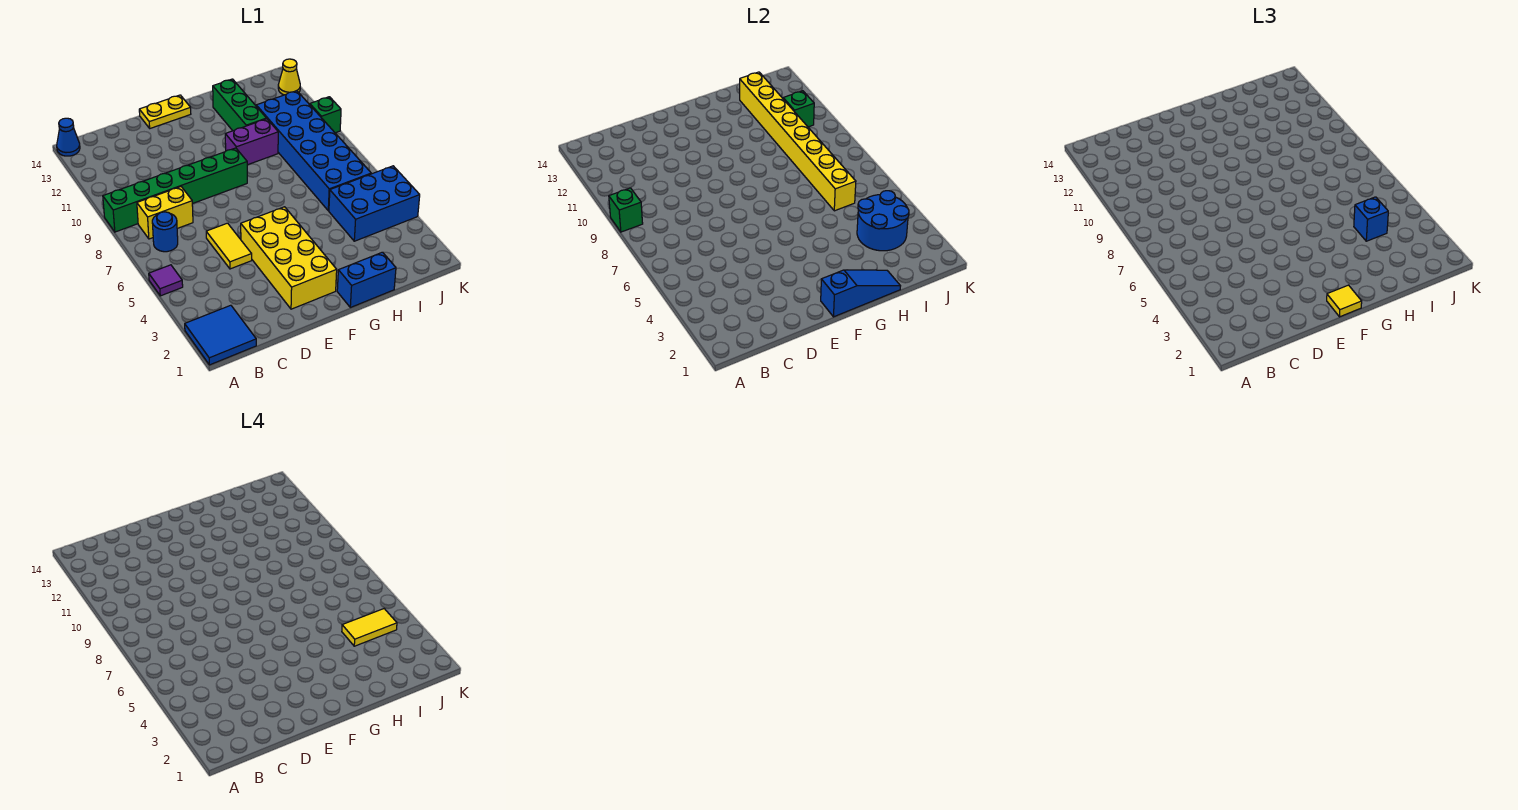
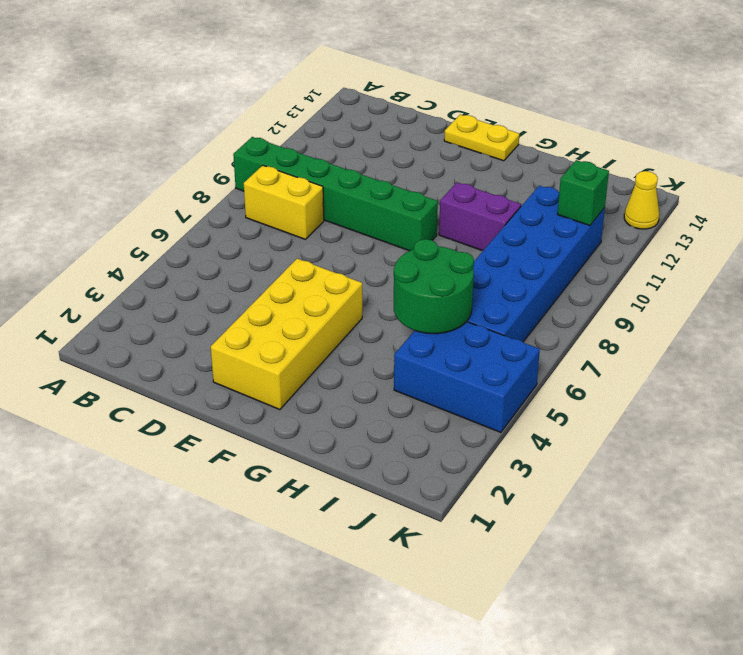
green 2x2 round brick [394,239,474,334] -> yellow 1x8 brick [740,72,856,211]
none -> blue 2x2 tile [185,305,256,365]
none -> purple 1x1 tile [149,265,183,296]
none -> blue 1x1 cone [57,118,80,156]

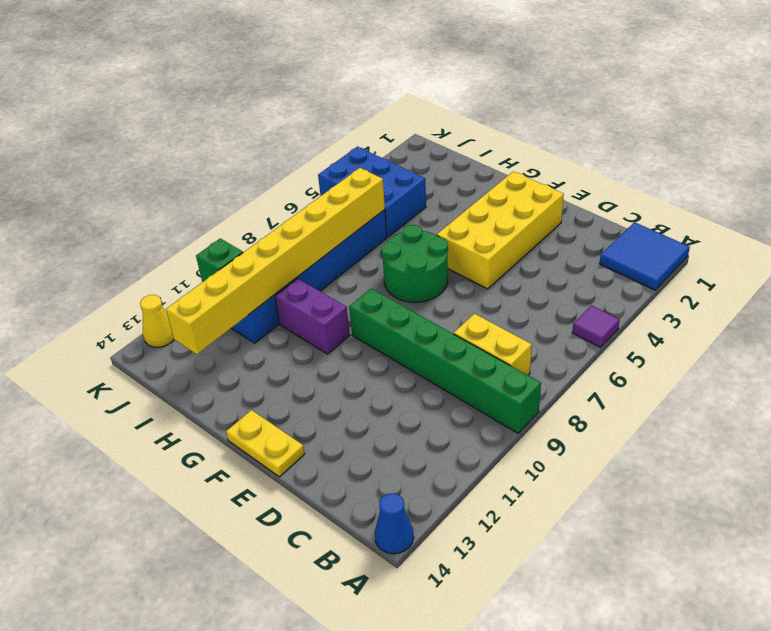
green 2x2 round brick [381,225,448,302] -> none
none -> blue 1x1 round brick [152,212,178,252]
none -> yellow 1x2 tile [206,223,252,269]
none -> blue 1x2 brick [337,252,396,307]

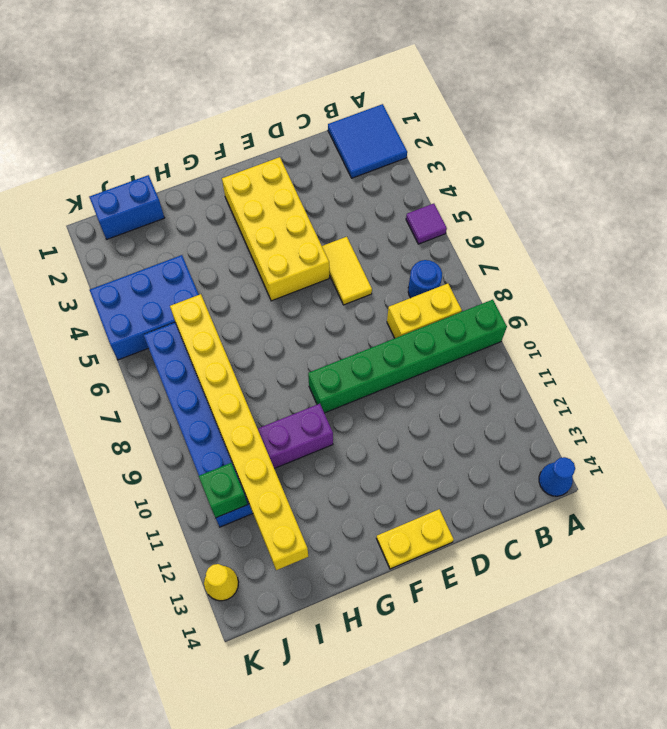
blue 1x2 brick [89,175,164,239] -> blue 1x2 brick moved to [337,252,396,307]
none -> green 1x3 brick [213,79,266,131]
none -> green 1x1 brick [310,97,341,133]
none -> green 1x1 brick [609,188,643,232]

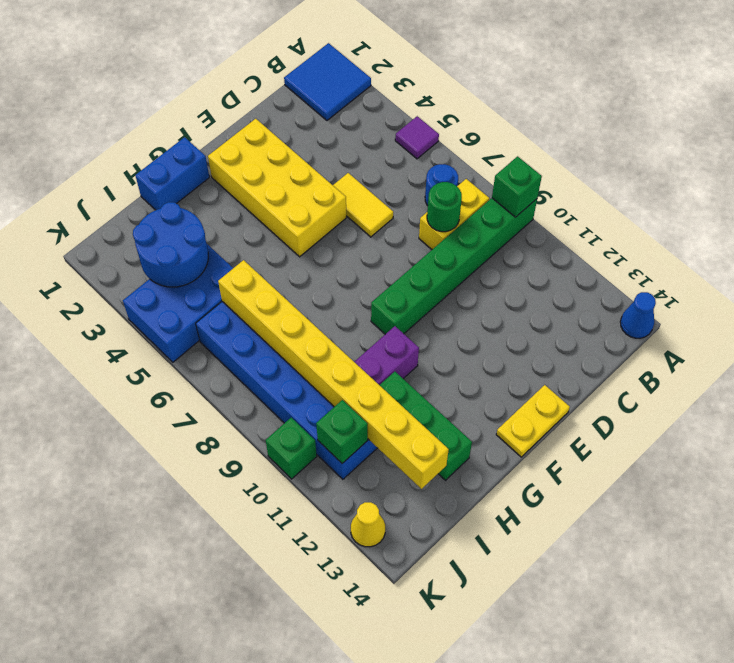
green 1x1 round brick [427,182,462,232] -> none
none -> blue 1x3 slope [821,270,900,317]
none -> yellow 1x1 tile [1327,285,1362,317]
none -> blue 1x1 brick [1354,197,1388,241]

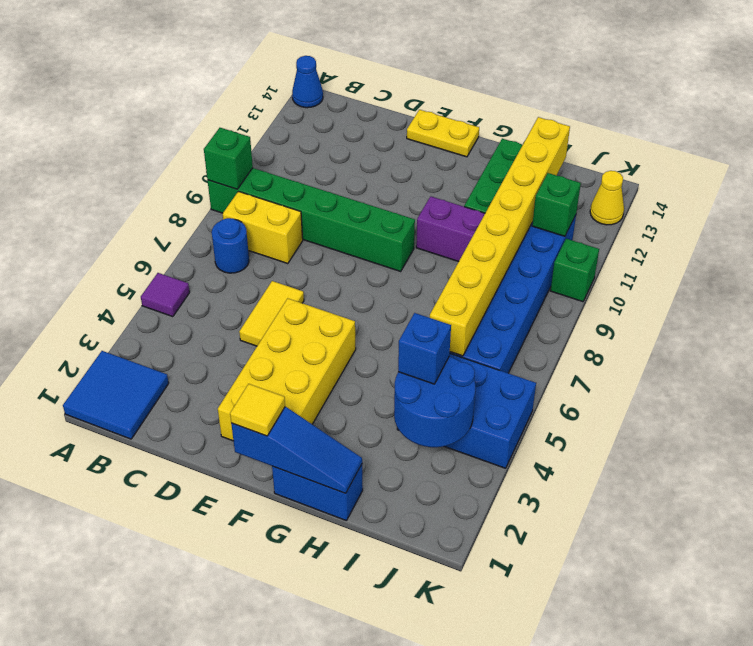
none -> yellow 1x2 tile [342,609,397,646]

